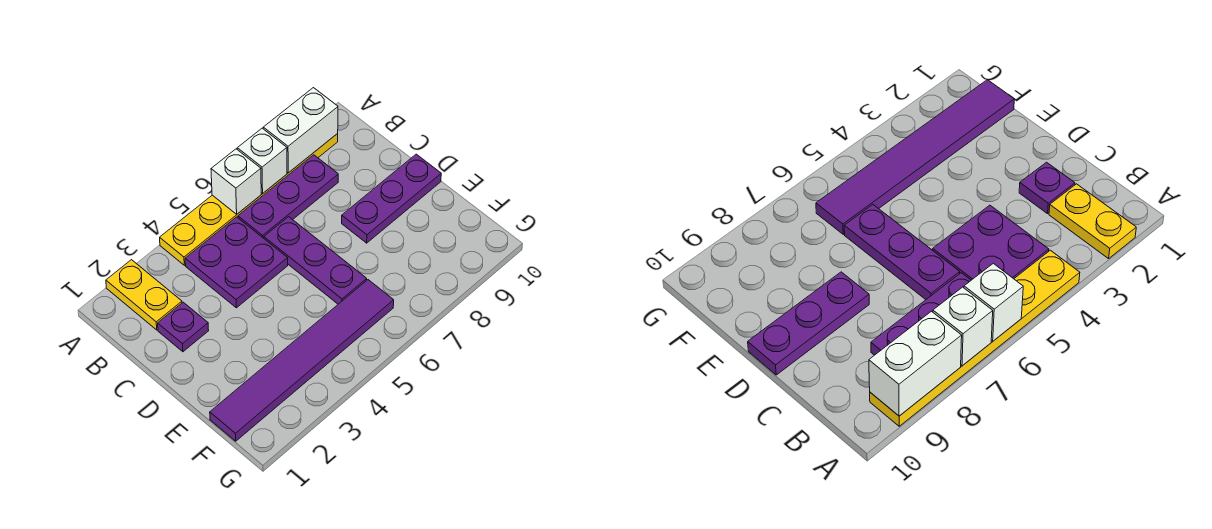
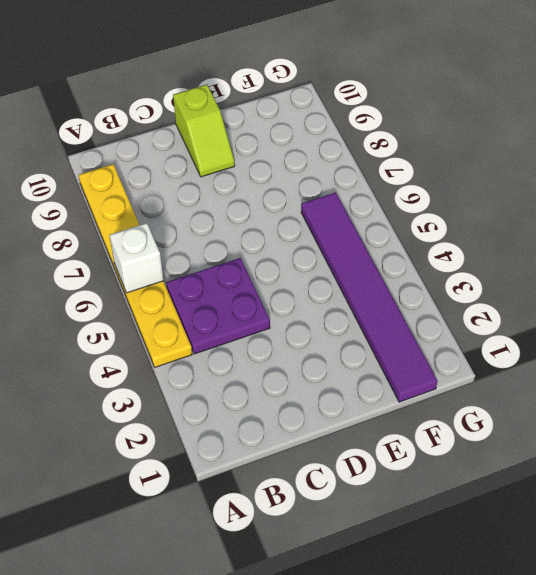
lime 1x2 slope [173,85,235,177] -> purple 1x3 plate [342,154,441,243]
none -> yellow 1x2 plate [106,260,182,330]
none -> purple 1x3 plate [238,155,338,238]

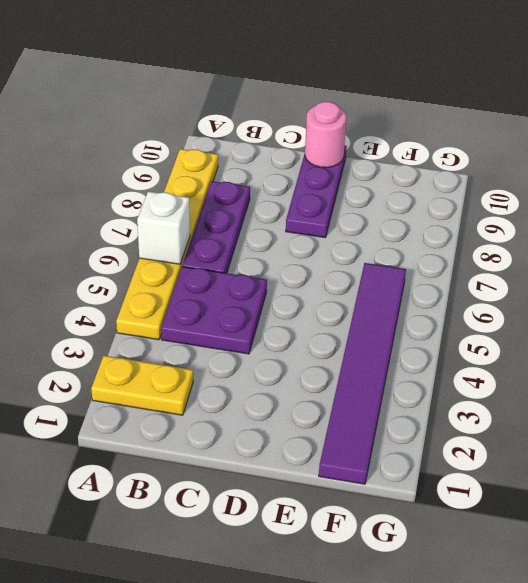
pink 1x1 round brick [305,102,346,168] -> none
none -> purple 1x1 plate [158,302,209,352]
none -> purple 1x3 plate [264,217,367,304]

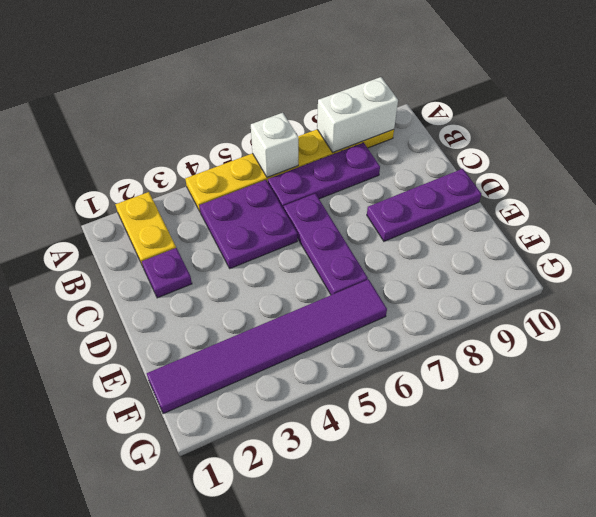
none -> white 1x1 brick [237,128,287,193]

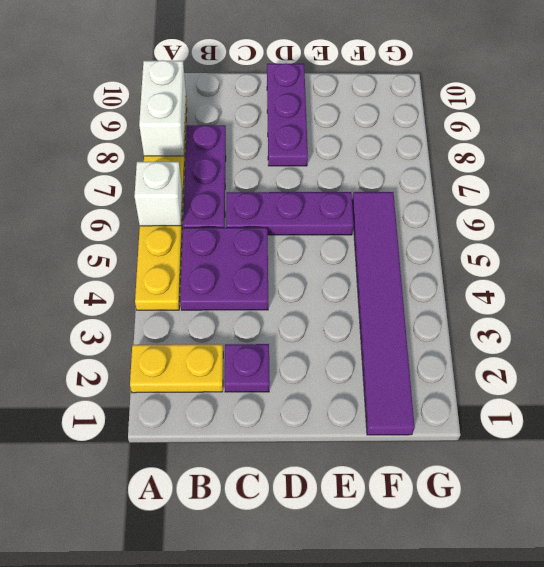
none -> white 1x1 brick [237,128,287,193]

